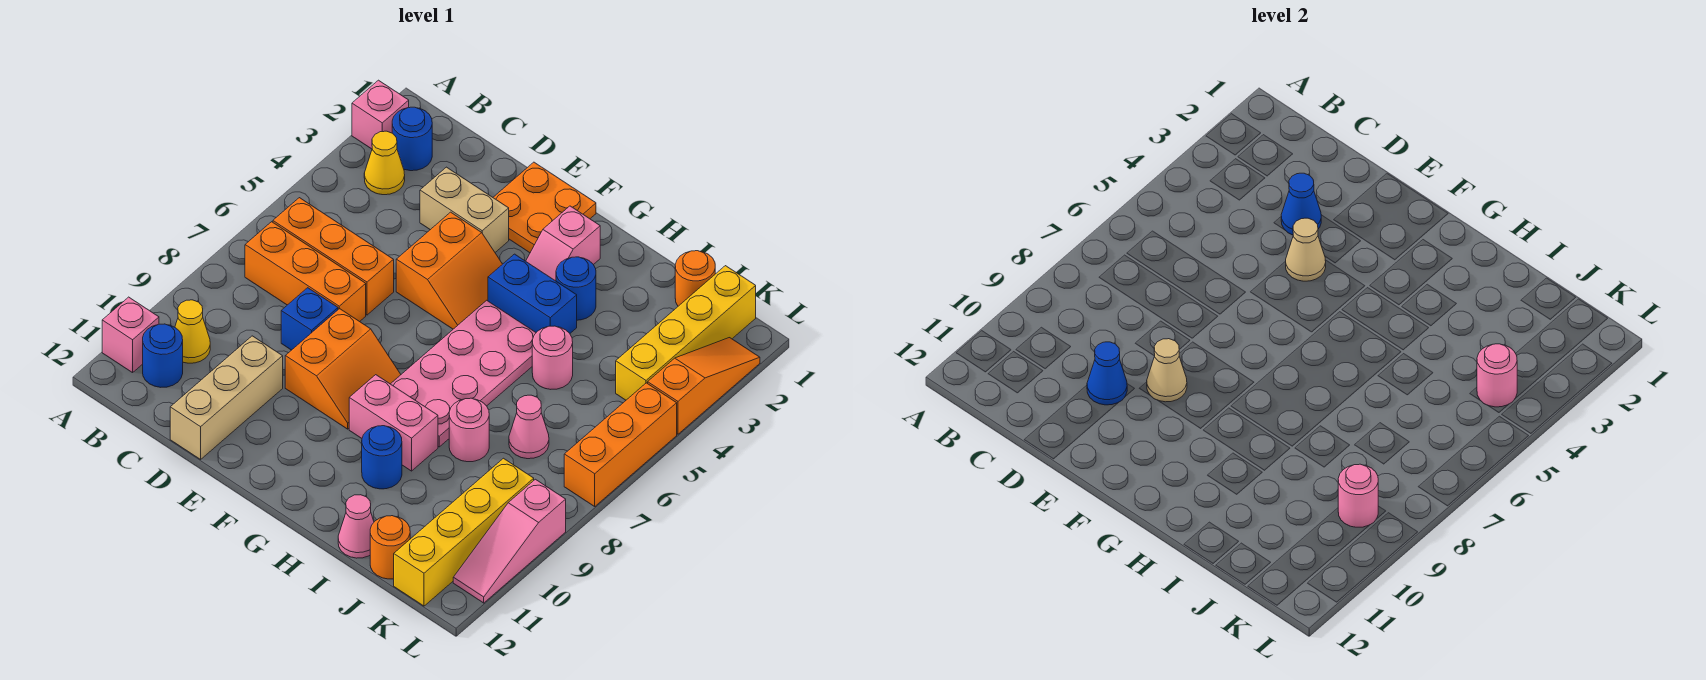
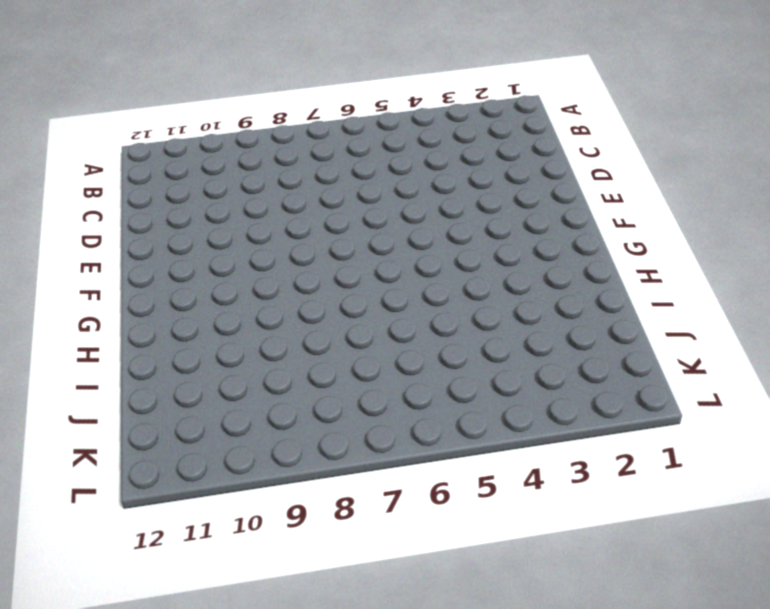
none -> pink 1x1 brick [352,80,409,149]
none -> pink 1x1 brick [102,297,159,373]
none -> blue 1x1 round brick [392,107,432,171]
none -> yellow 1x1 cone [364,131,405,195]

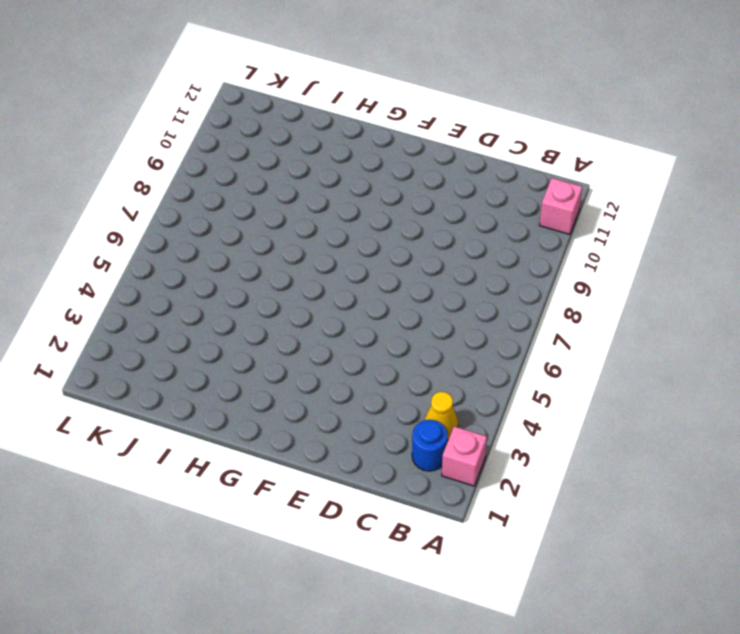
none -> orange 1x3 brick [273,198,394,315]
none -> orange 1x3 brick [245,222,366,322]
none -> yellow 1x1 cone [175,300,210,363]
none -> blue 1x1 round brick [143,324,183,387]

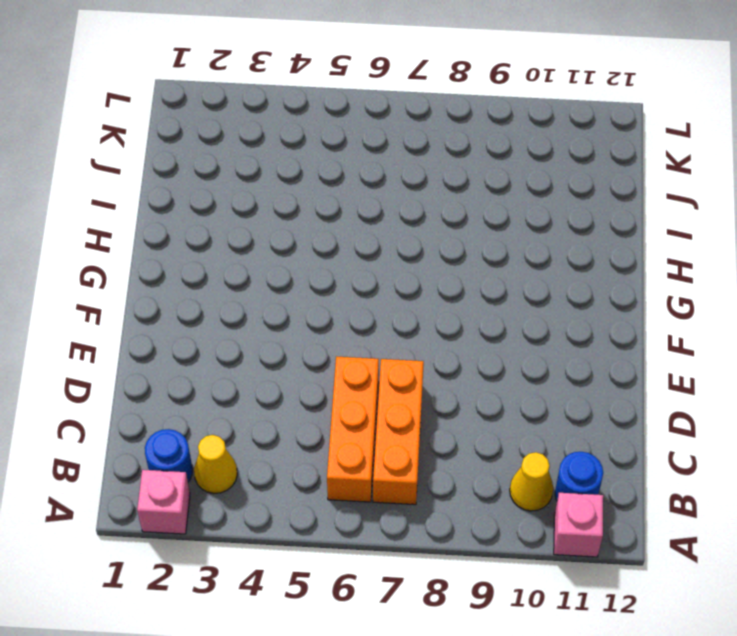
none -> tan 1x2 brick [420,167,509,252]
none -> blue 1x1 brick [281,288,338,350]
none -> tan 1x3 brick [170,336,283,459]
none -> orange 2x2 plate [493,162,596,253]

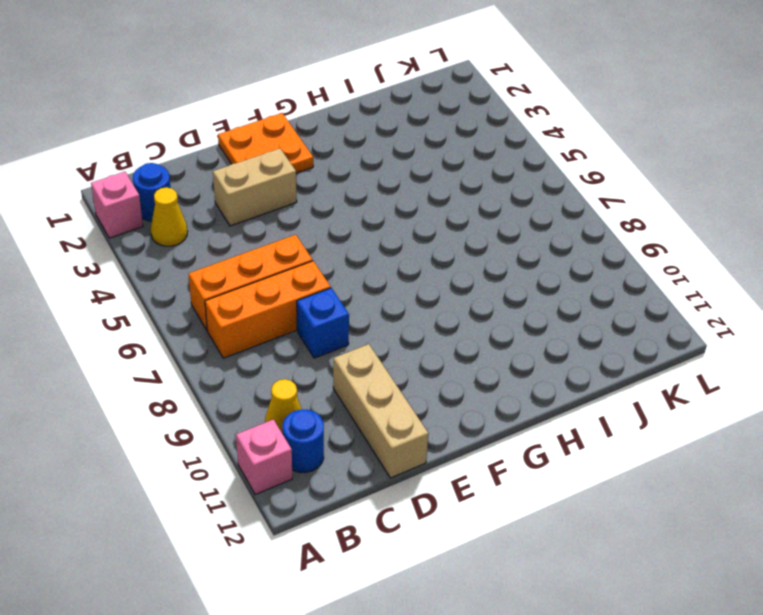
none -> orange 2x2 slope [396,212,502,329]
none -> orange 2x2 slope [285,309,401,429]
none -> pink 1x2 slope [526,206,600,281]
none -> blue 1x2 brick [488,254,577,333]

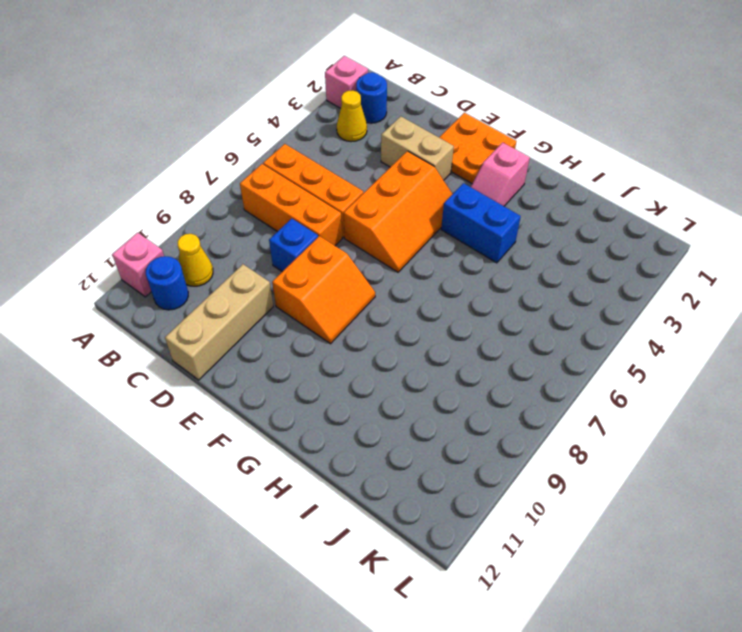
orange 2x3 slope [344,151,452,272] -> orange 2x2 slope [396,212,502,329]
none -> pink 2x4 plate [391,300,536,447]
none -> pink 1x2 brick [349,375,438,471]
none -> blue 1x1 round brick [556,257,596,320]
none -> blue 1x1 round brick [362,426,402,489]

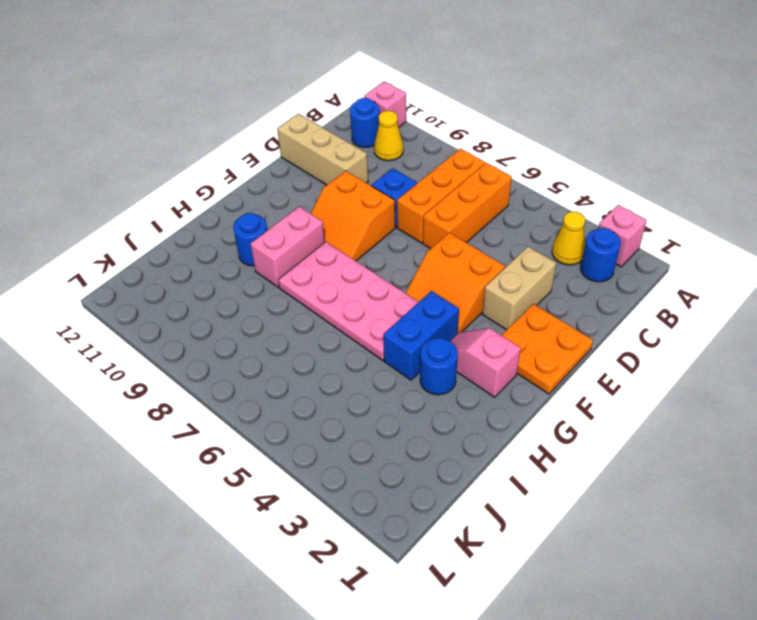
none -> pink 1x1 round brick [532,326,573,389]
none -> pink 1x1 round brick [449,398,489,462]
none -> pink 1x1 cone [338,495,374,558]
none -> orange 1x1 round brick [675,251,715,306]

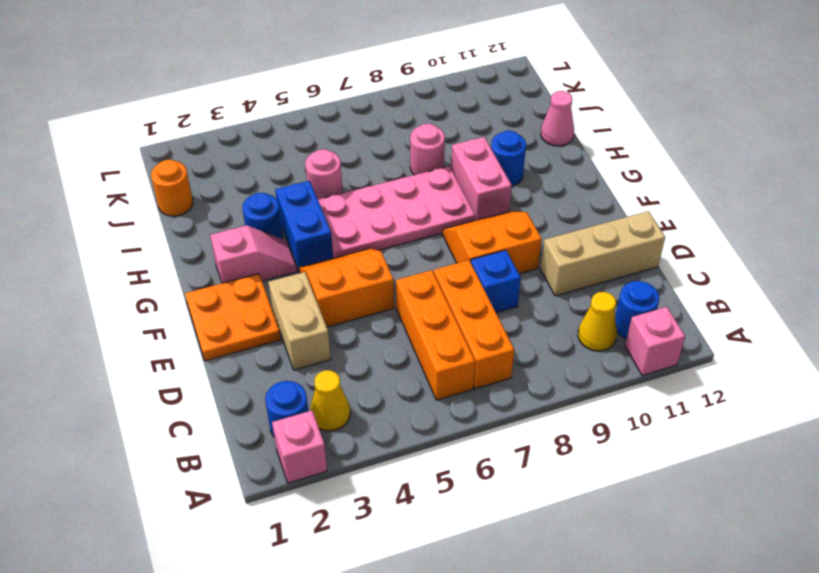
none -> pink 1x1 cone [509,395,549,459]
none -> orange 1x1 round brick [370,516,410,579]
none -> yellow 1x4 brick [616,266,756,400]
none -> yellow 1x4 brick [394,458,534,606]

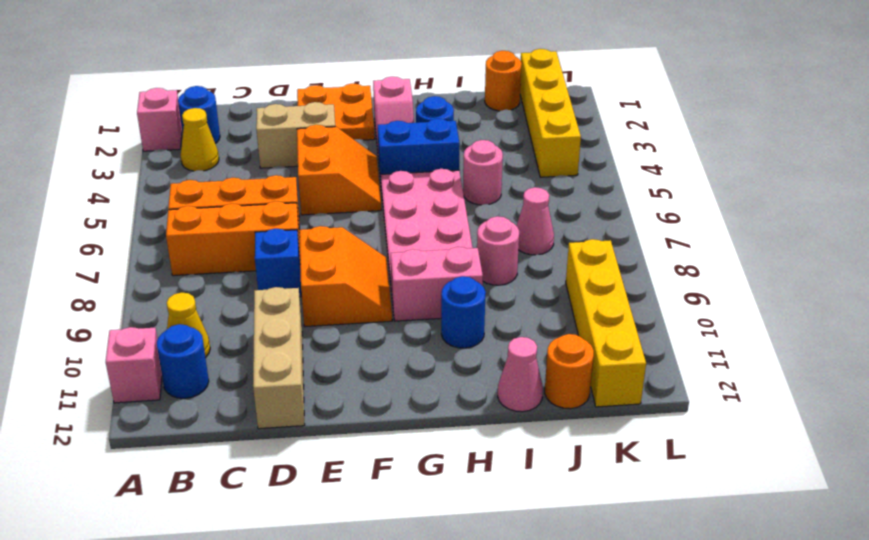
none -> orange 1x3 slope [648,338,760,434]
none -> orange 1x3 brick [564,383,677,506]
none -> pink 1x3 slope [453,479,566,603]
none -> blue 1x1 cone [1281,173,1321,235]

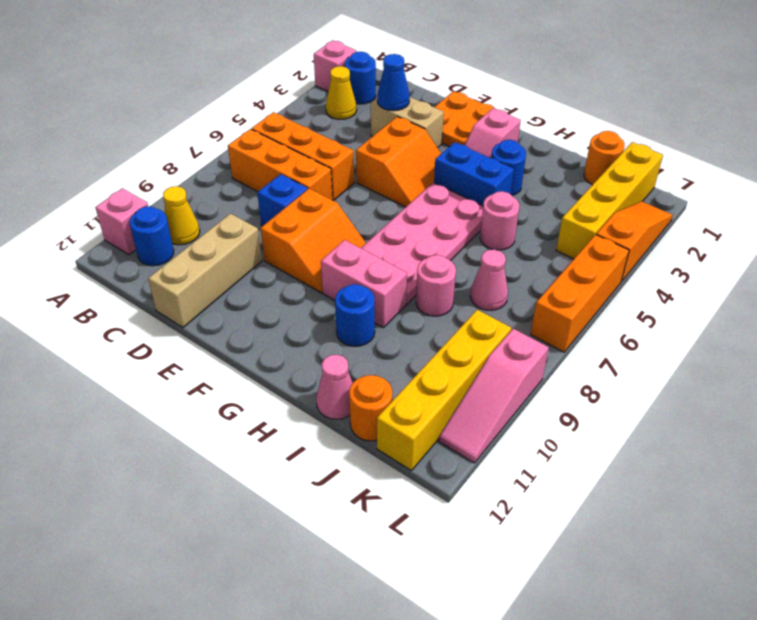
none -> blue 1x1 cone [1087,342,1127,405]
none -> tan 1x1 cone [1286,218,1326,281]
none -> tan 1x1 cone [1147,339,1187,402]
none -> pink 1x1 round brick [1477,344,1517,407]

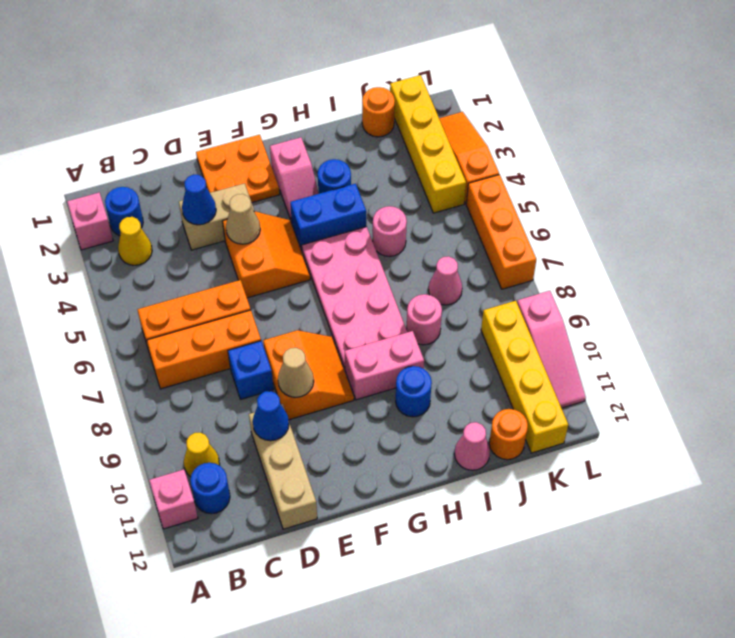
none -> pink 1x1 round brick [1477,344,1517,407]
none -> pink 1x1 round brick [1338,464,1378,527]

